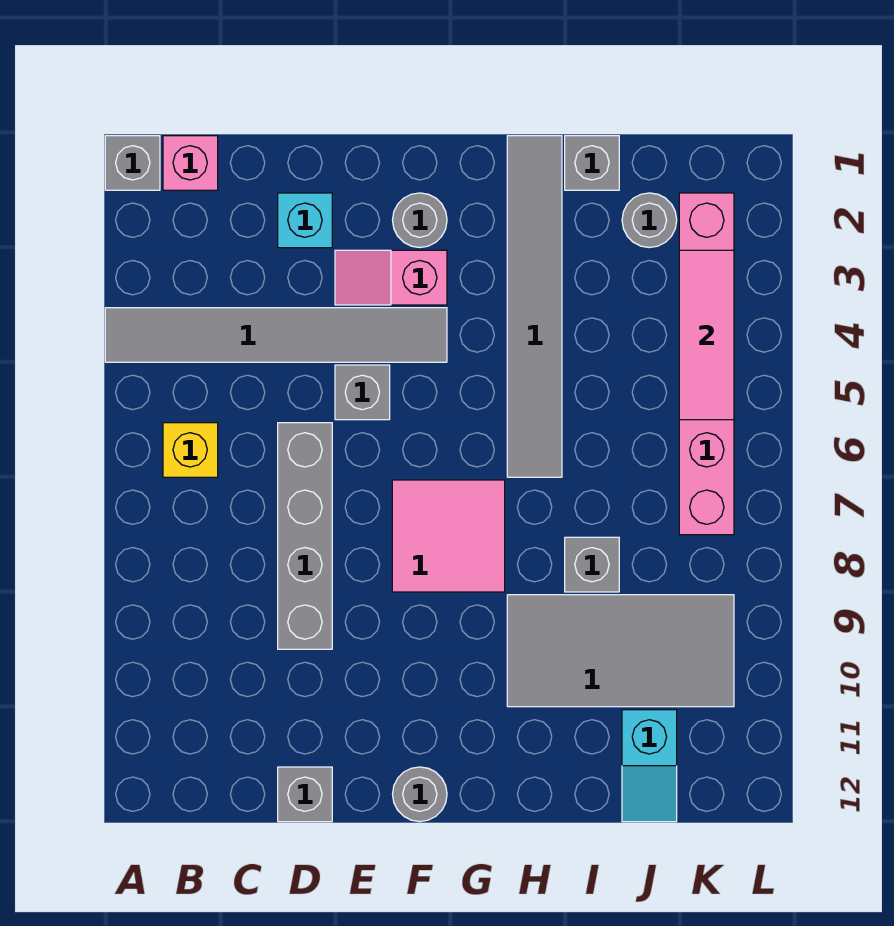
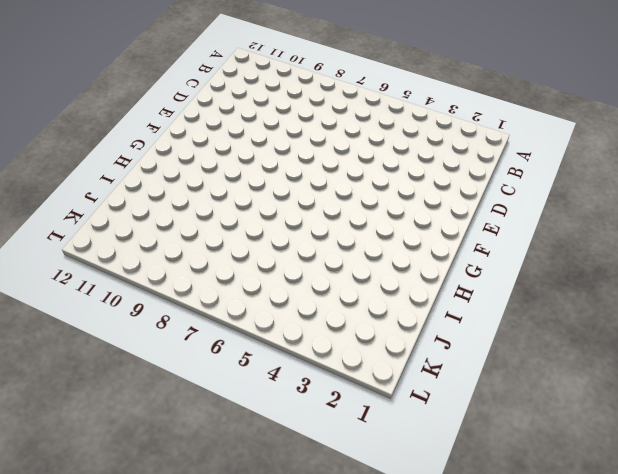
none -> grey 1x1 brick [105,136,160,190]
none -> grey 1x6 tile [105,308,447,362]
none -> pink 1x1 brick [163,136,218,190]

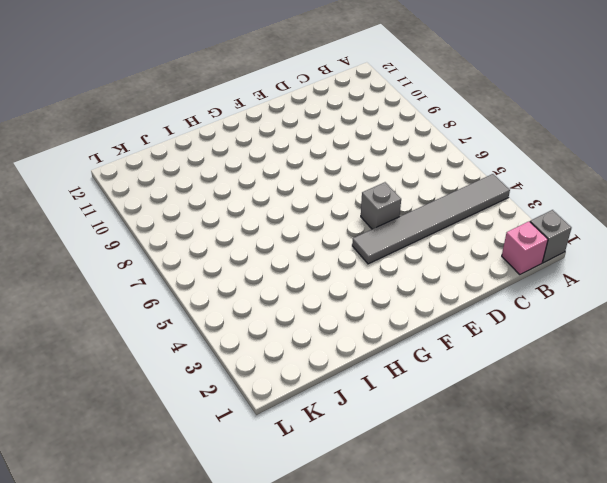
none -> yellow 1x1 brick [163,423,218,477]
none -> cyan 1x1 brick [278,193,332,248]
none -> grey 1x4 brick [278,423,332,649]

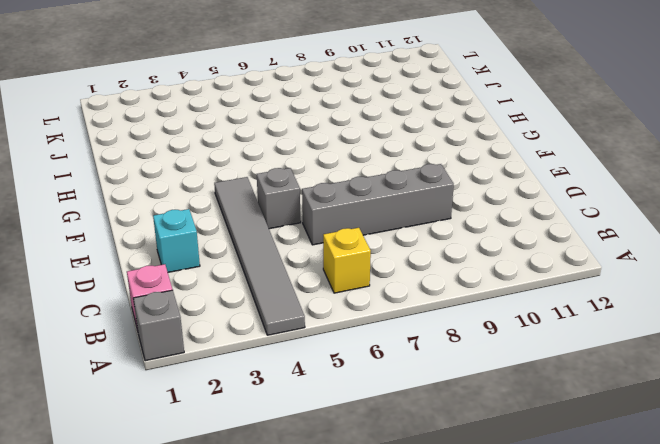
none -> grey 1x1 brick [278,767,332,822]
none -> pink 1x2 slope [335,250,447,305]
none -> grey 1x1 round brick [393,193,447,248]

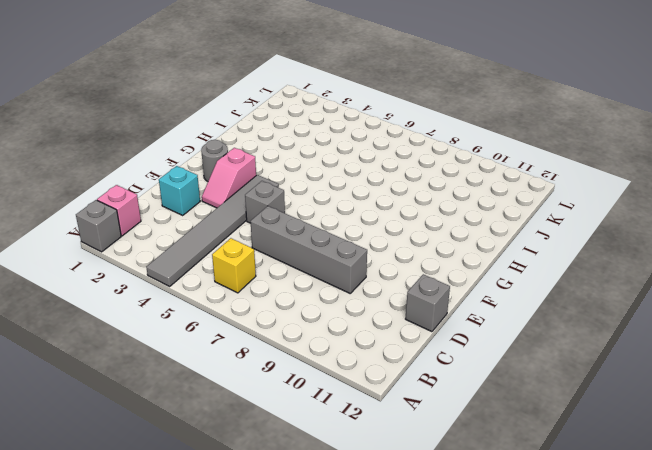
none -> pink 2x2 tile [392,480,505,592]
none -> grey 1x1 round brick [393,767,447,822]
none -> grey 1x6 tile [507,136,562,477]

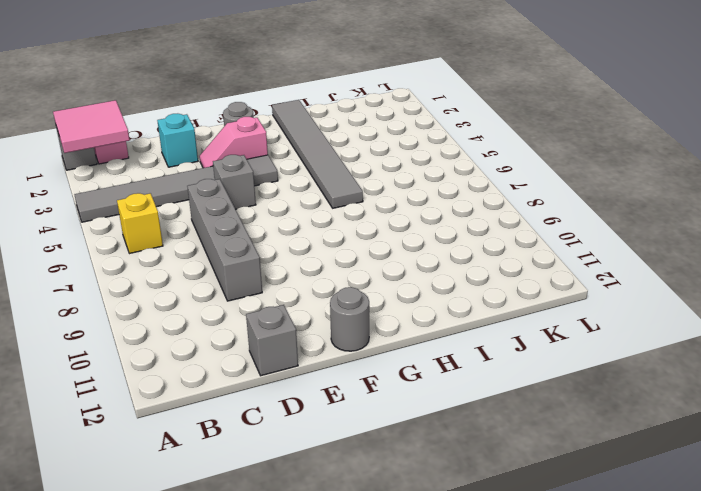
pink 2x2 tile [53,100,130,153] -> pink 2x2 tile moved to [392,480,505,592]
none -> grey 2x4 tile [507,595,734,707]
none -> grey 1x1 brick [565,136,619,190]
none -> grey 1x1 brick [565,537,619,592]

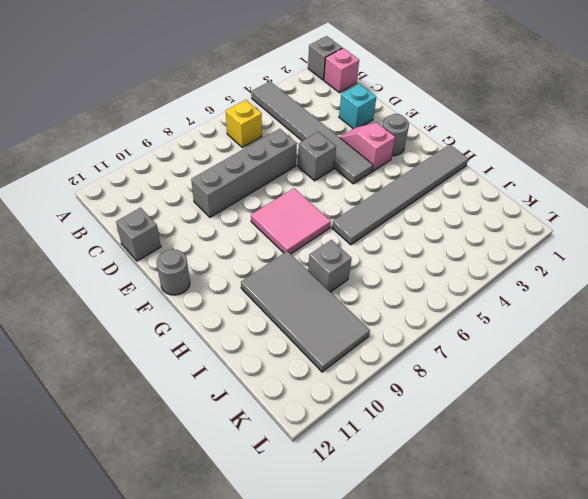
none -> grey 1x1 brick [565,136,619,190]
none -> grey 1x1 round brick [622,193,677,248]
none -> cyan 1x2 slope [622,710,677,822]

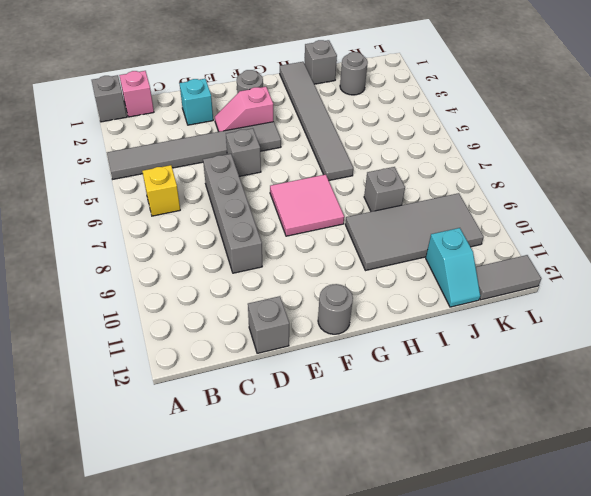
grey 1x2 tile [476,255,541,300] -> none
none -> pink 1x6 brick [679,193,734,535]
none -> pink 1x3 tile [679,250,734,420]

